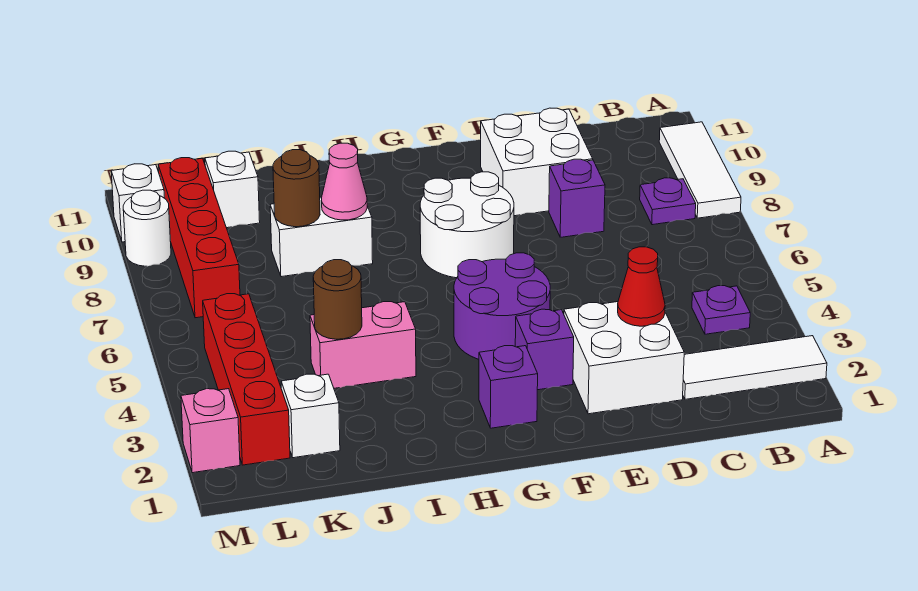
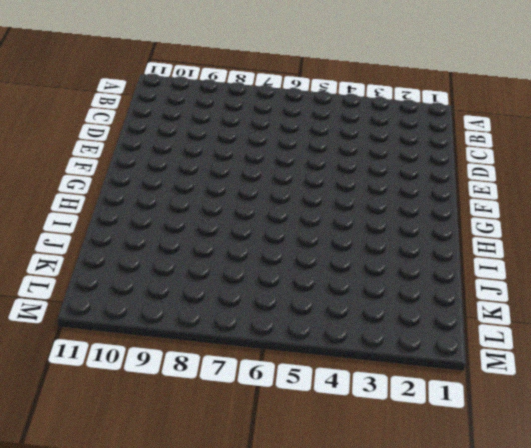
none -> white 1x3 tile [683,336,827,399]
none -> white 1x3 tile [659,122,741,218]
none -> purple 1x1 plate [692,286,750,334]

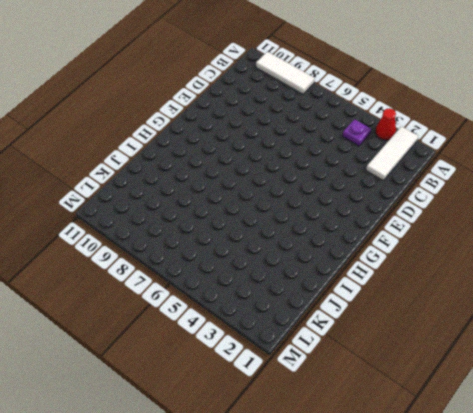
red 1x1 cone [375,108,396,140] -> red 1x1 cone moved to [618,247,665,326]
none -> purple 1x1 plate [640,178,696,225]
none -> white 2x2 brick [564,302,684,414]
none -> purple 1x1 brick [549,159,605,237]

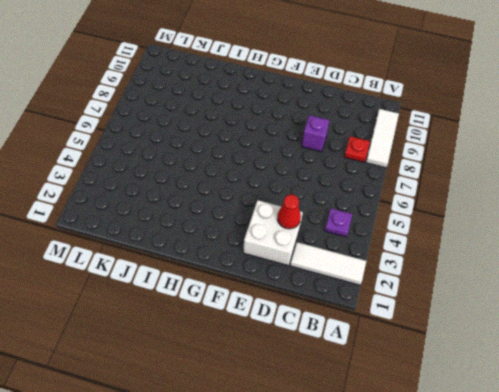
red 1x1 plate [344,136,370,162] -> purple 1x1 plate [640,178,696,225]
none -> white 2x2 brick [481,108,593,216]
none -> purple 1x1 brick [515,309,574,390]
none -> purple 2x2 round brick [454,253,550,359]

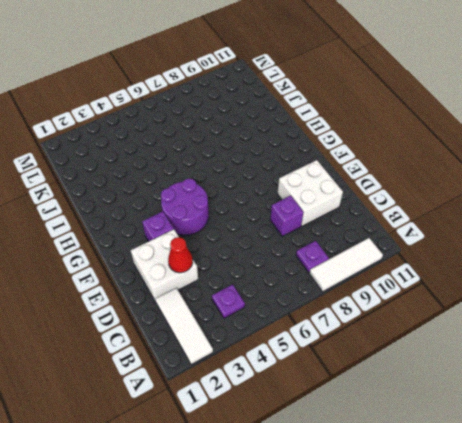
none -> white 2x2 round brick [420,172,514,278]
none -> purple 1x1 brick [479,346,538,428]
none -> pink 1x2 brick [310,302,416,388]

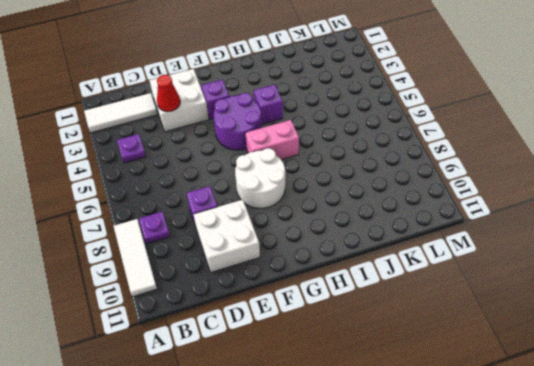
pink 1x2 brick [245,120,299,160] -> pink 1x2 brick moved to [310,302,416,388]
purple 1x1 brick [254,85,283,124] -> purple 1x1 brick moved to [479,346,538,428]
none -> white 1x2 brick [270,197,373,277]
none -> white 1x1 brick [281,374,340,458]
none -> white 1x1 brick [205,151,260,228]

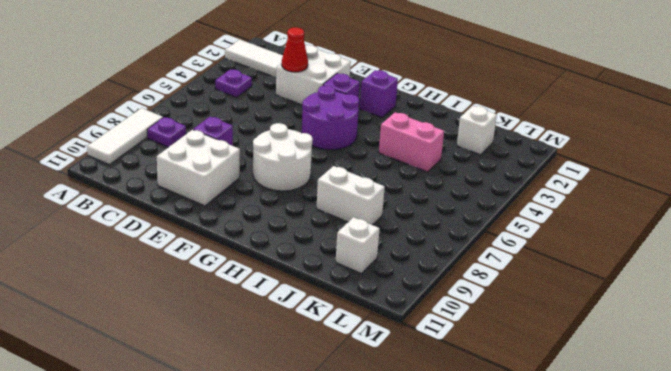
none -> red 1x4 brick [203,294,290,465]
none -> red 1x4 brick [158,158,240,318]
none -> pink 1x1 brick [181,389,240,473]

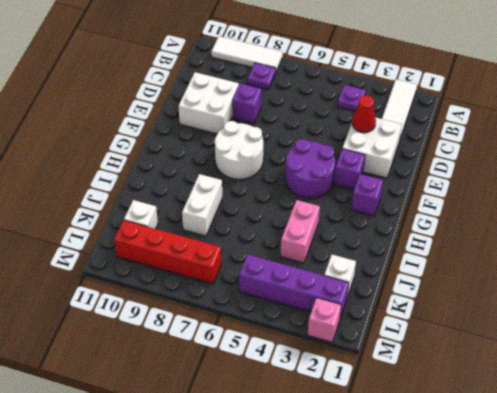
purple 1x4 brick [239,255,349,318] -> red 1x4 brick [203,294,290,465]
none -> white 1x1 round brick [123,190,171,266]
none -> white 1x1 brick [111,164,164,242]
none -> pink 1x1 cone [321,143,367,220]

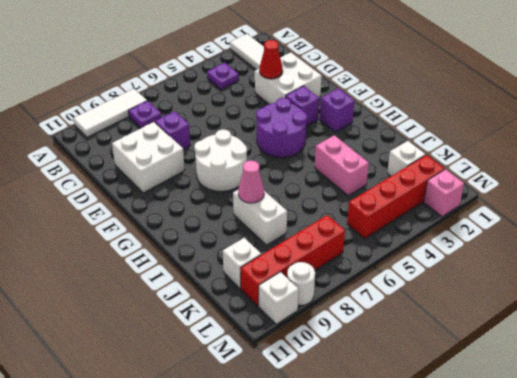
none -> brown 1x1 round brick [313,260,362,339]
none -> brown 1x1 round brick [273,150,320,227]

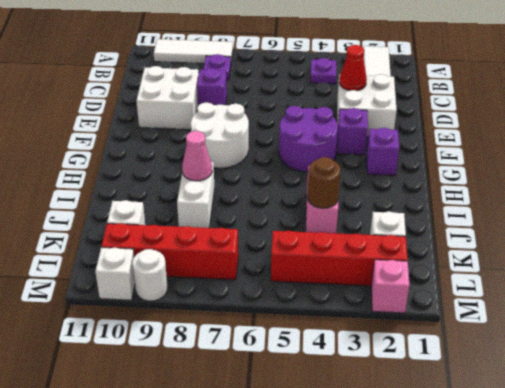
none -> brown 1x1 round brick [273,150,320,227]

